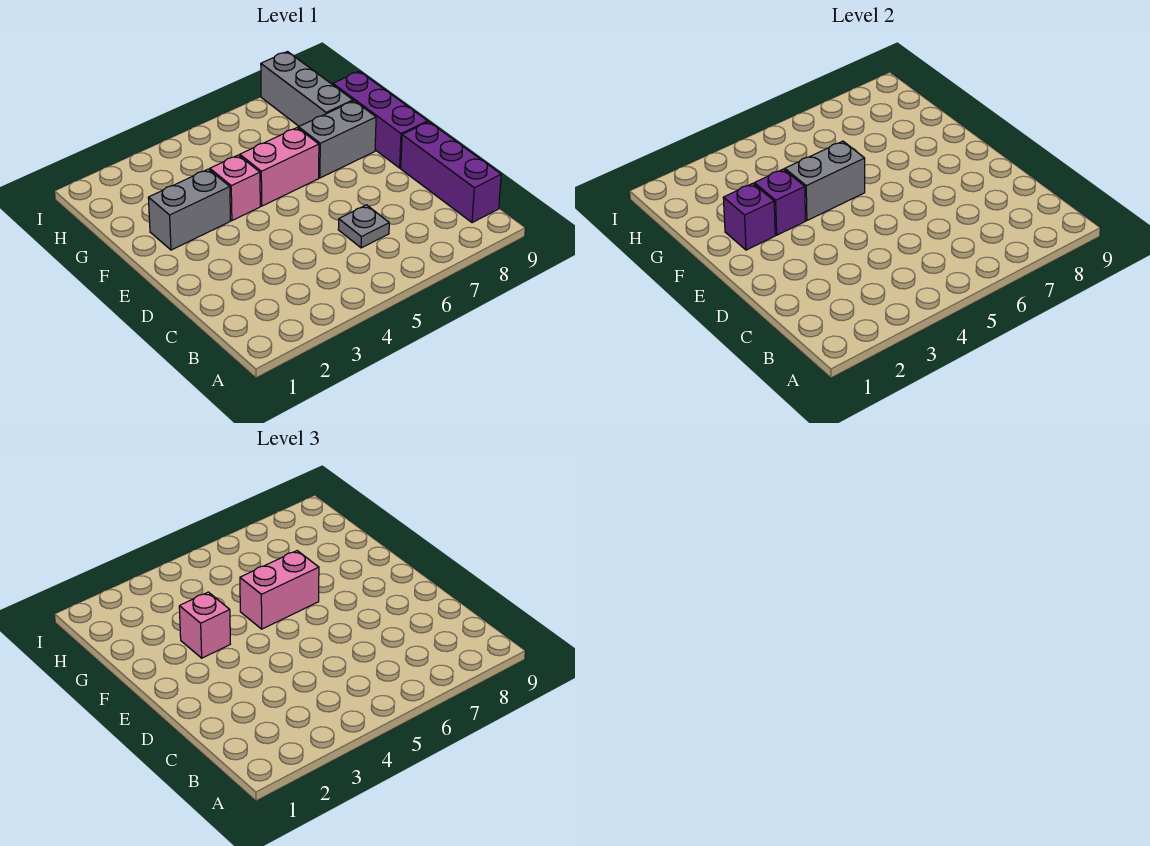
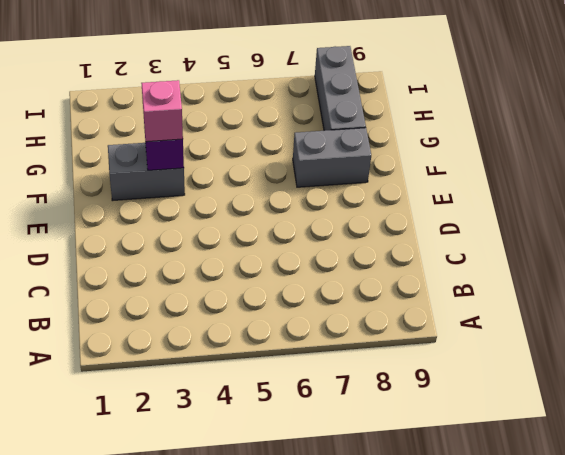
none -> purple 1x3 brick [401,122,501,223]
none -> grey 1x1 plate [338,205,389,248]
none -> purple 1x3 brick [333,71,428,168]

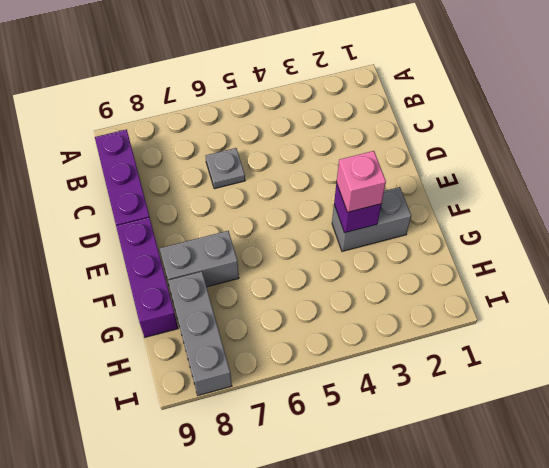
none -> pink 1x1 brick [210,155,260,220]
none -> pink 1x2 brick [240,128,319,206]
none -> purple 1x1 brick [723,183,775,250]

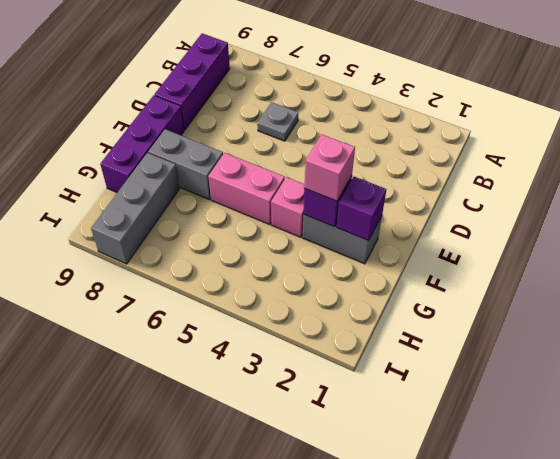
none -> grey 1x2 brick [785,141,865,220]
none -> pink 1x2 brick [240,551,319,629]

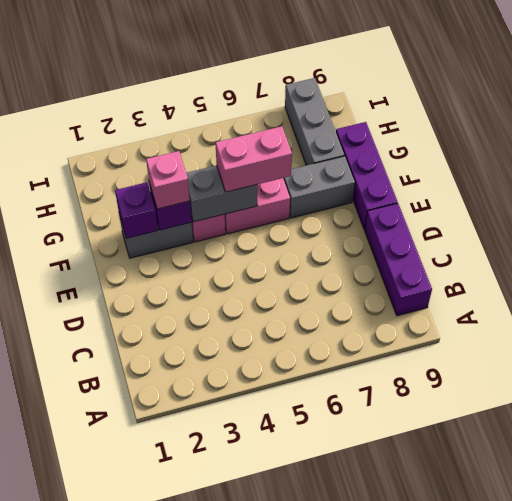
none -> grey 1x1 plate [338,205,389,248]

